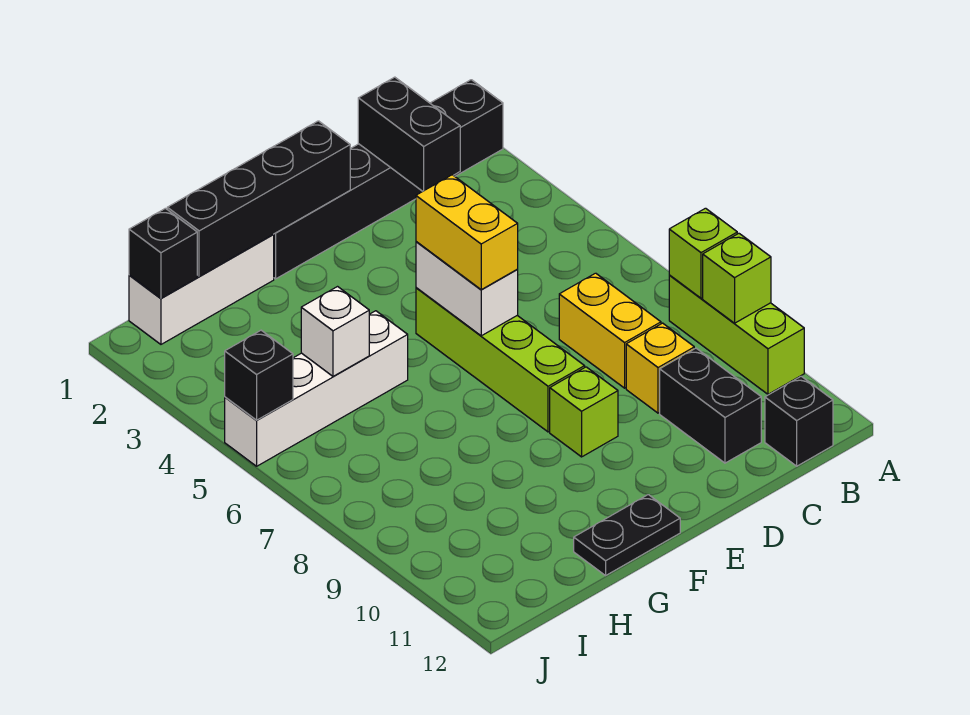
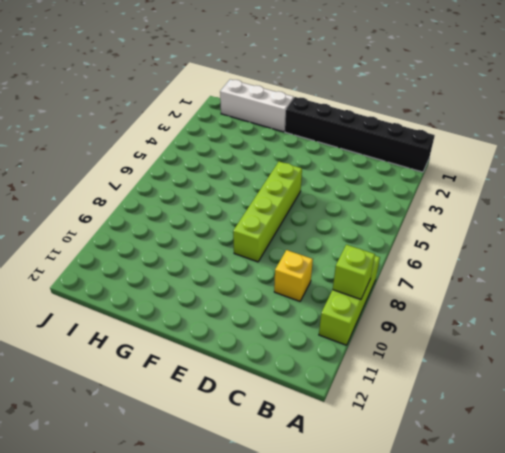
none -> black 1x1 brick [765,376,833,466]
none -> yellow 1x2 brick [559,273,661,388]
none -> black 1x2 brick [660,348,761,463]

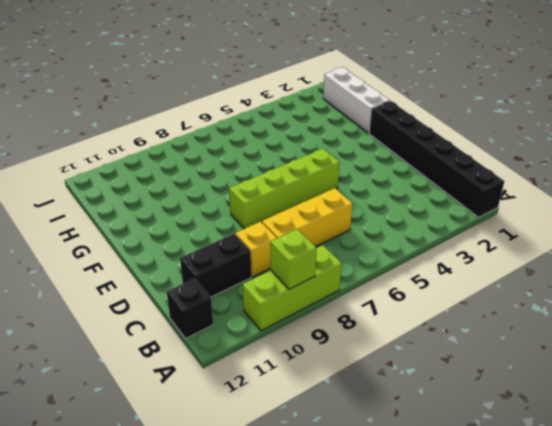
yellow 1x3 brick [262,188,353,247] -> yellow 1x2 brick [559,273,661,388]
none -> lime 1x1 brick [550,367,618,457]
none -> black 1x2 plate [574,495,680,576]
none -> white 1x4 brick [225,311,408,466]

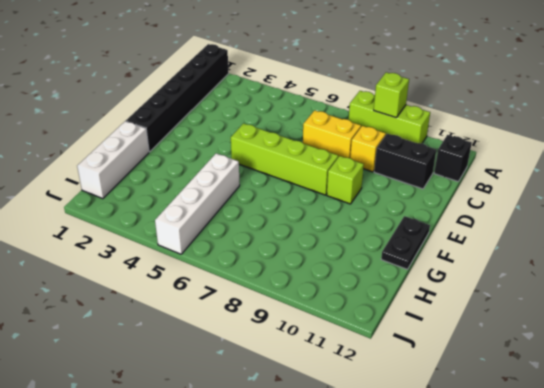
none -> lime 1x1 brick [669,208,737,298]
none -> black 1x2 brick [358,77,460,191]
none -> black 1x4 brick [167,121,350,277]

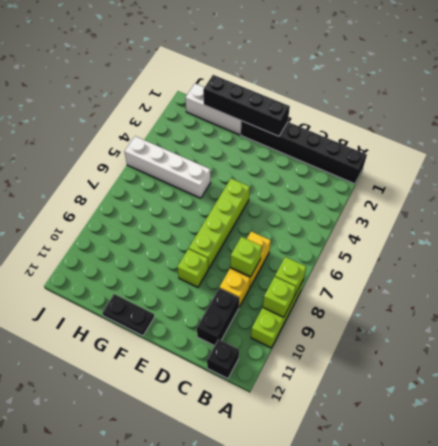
lime 1x1 brick [230,237,262,277] -> none
none -> black 1x2 brick [358,77,460,191]
none -> white 1x2 brick [416,242,518,336]
none -> white 1x1 brick [301,287,369,376]

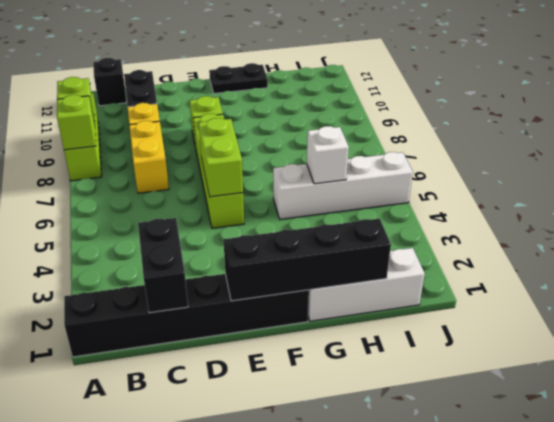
lime 1x2 brick [199,118,243,197] -> white 1x2 brick [416,242,518,336]
none -> black 1x1 brick [129,208,197,298]
none -> black 1x1 brick [225,330,293,420]
none -> yellow 1x2 brick [416,175,518,290]

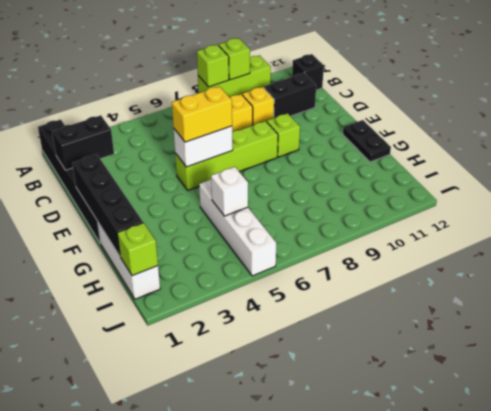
lime 1x1 brick [117,223,158,276] -> black 1x1 brick [129,208,197,298]
none -> black 1x1 brick [225,330,293,420]

